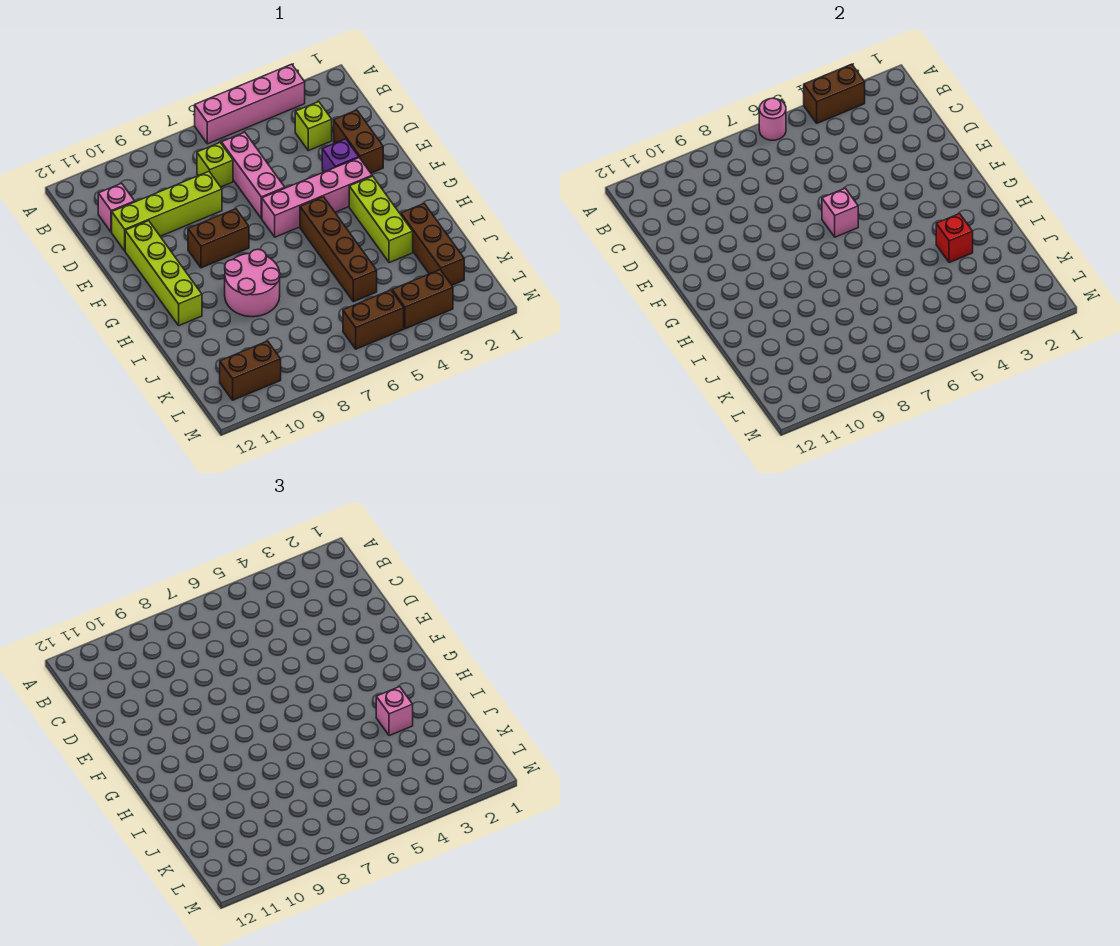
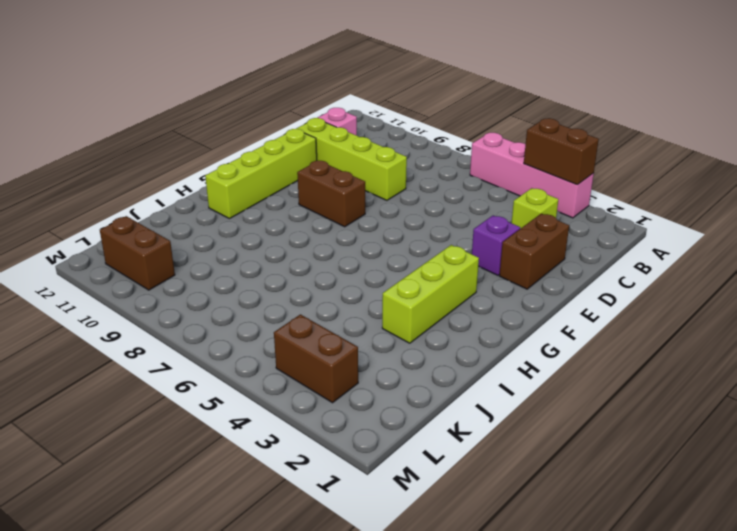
none -> pink 1x3 brick [222,132,285,219]
none -> lime 1x1 brick [197,143,233,187]
none -> pink 1x4 brick [262,158,372,237]

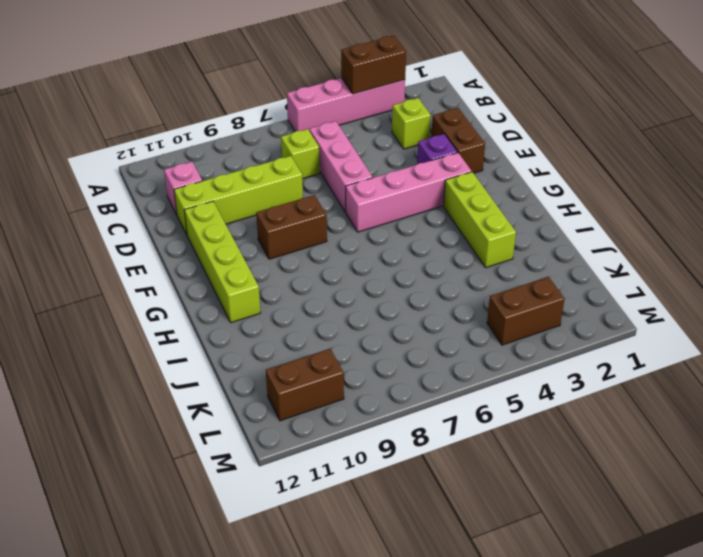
none -> brown 1x4 brick [300,197,377,302]
none -> pink 2x2 round brick [225,249,280,317]
none -> brown 1x3 brick [401,204,464,285]

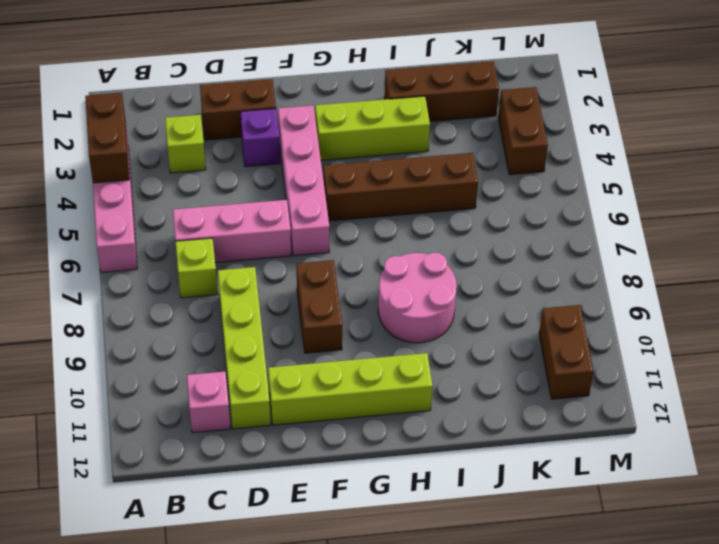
none -> brown 1x2 brick [343,290,404,349]
none -> pink 1x1 round brick [759,98,786,140]
none -> pink 1x1 brick [822,188,858,237]

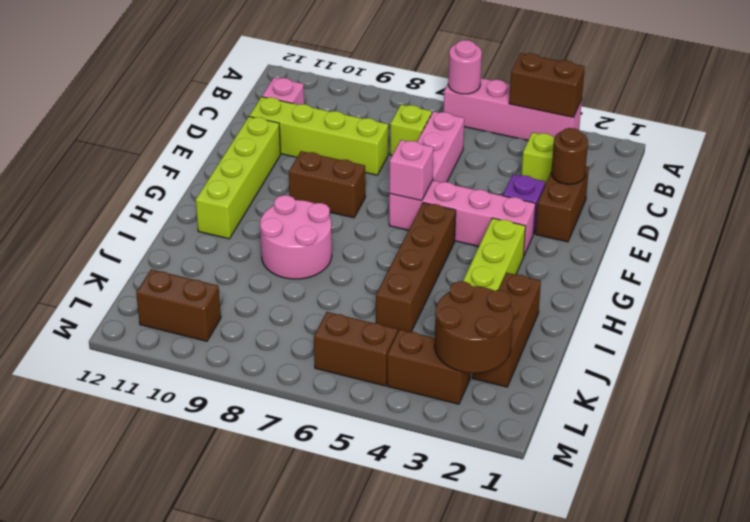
brown 1x1 round brick [551,128,588,184] -> none
brown 2x2 round brick [435,281,513,373] -> none
none -> red 1x1 brick [936,214,973,263]
none -> pink 1x1 brick [376,687,413,736]

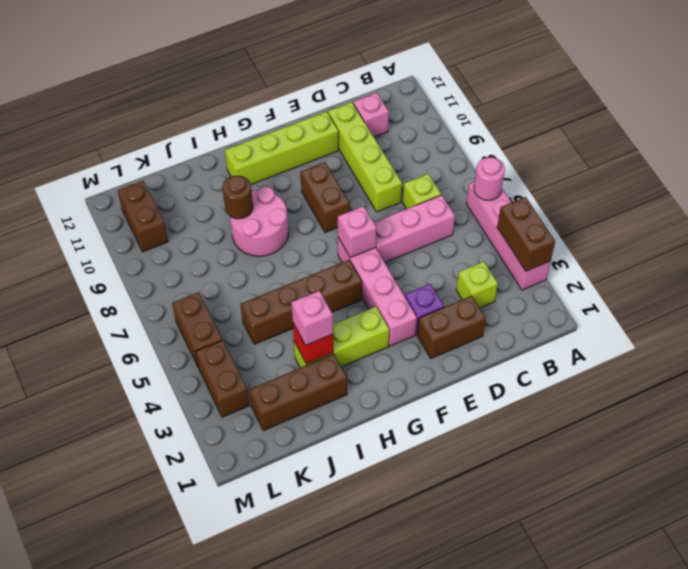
brown 1x1 round brick [223,176,253,219] -> none

